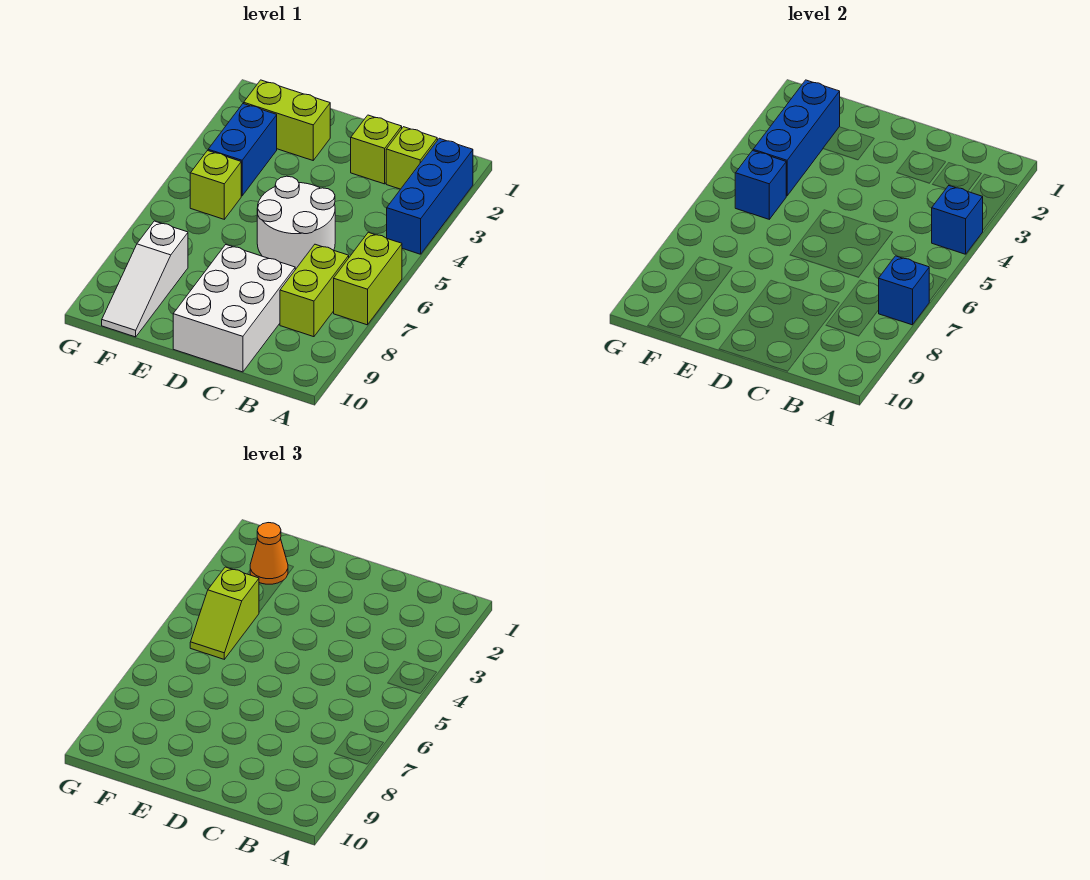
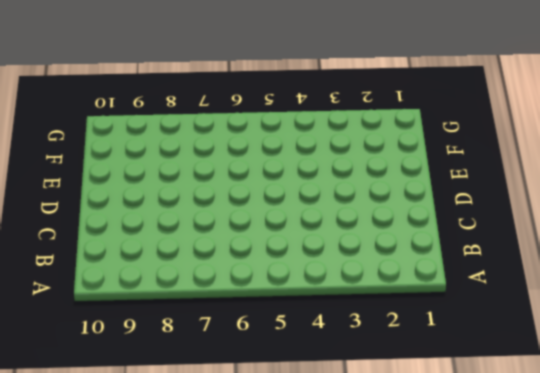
none -> blue 1x3 brick [387,138,473,254]
none -> lime 1x2 brick [334,232,402,325]
none -> lime 1x1 brick [386,127,437,189]

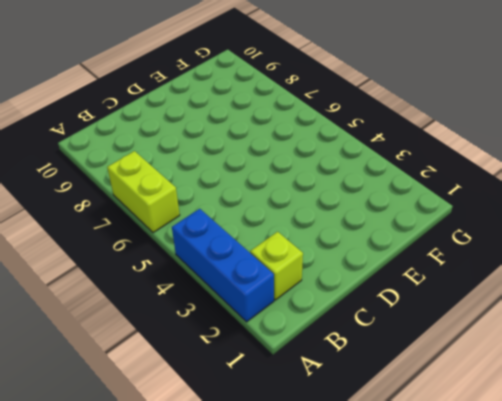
none -> lime 1x2 brick [280,244,349,337]
none -> lime 1x1 brick [351,115,402,184]
none -> white 2x2 round brick [257,176,335,269]

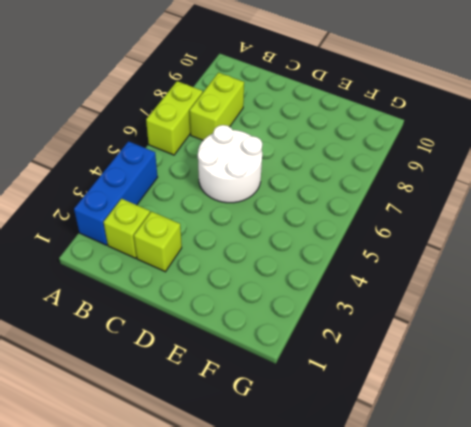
none -> white 2x3 brick [173,245,295,372]
none -> lime 1x2 brick [244,80,330,160]
none -> blue 1x2 brick [208,104,277,196]

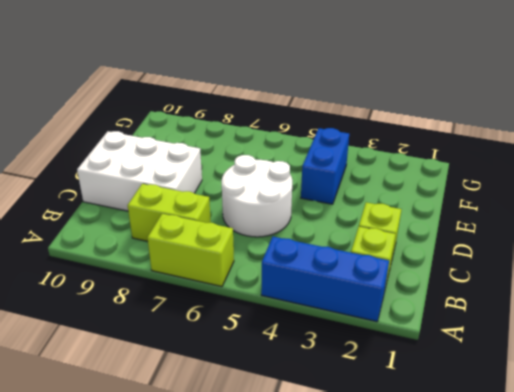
blue 1x2 brick [301,128,349,204] -> blue 1x2 brick turned to [208,104,277,196]
none -> lime 1x2 brick [244,80,330,160]
none -> lime 1x1 brick [190,151,241,219]
none -> white 1x3 slope [102,221,188,337]

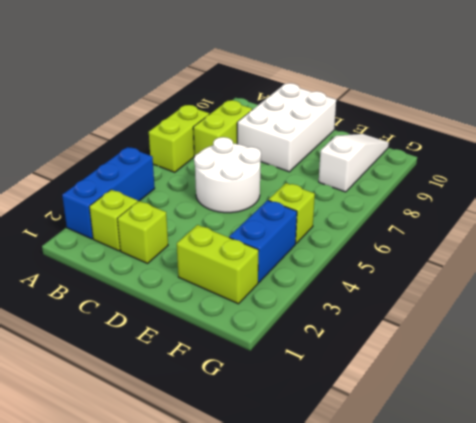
none -> blue 1x1 brick [932,186,983,254]
none -> blue 1x1 brick [879,256,929,325]
none -> blue 1x3 brick [753,80,840,196]

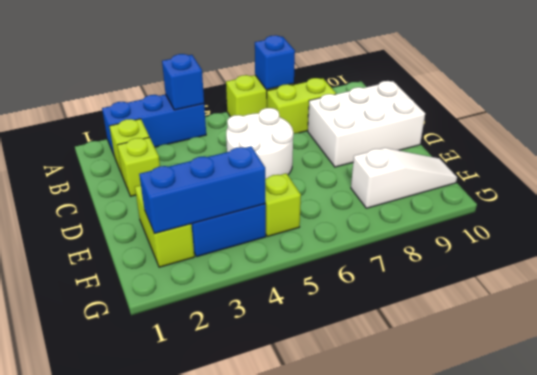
none -> blue 1x1 brick [735,151,786,219]
none -> orange 1x1 cone [250,523,288,584]
none -> lime 1x2 slope [190,567,259,659]

